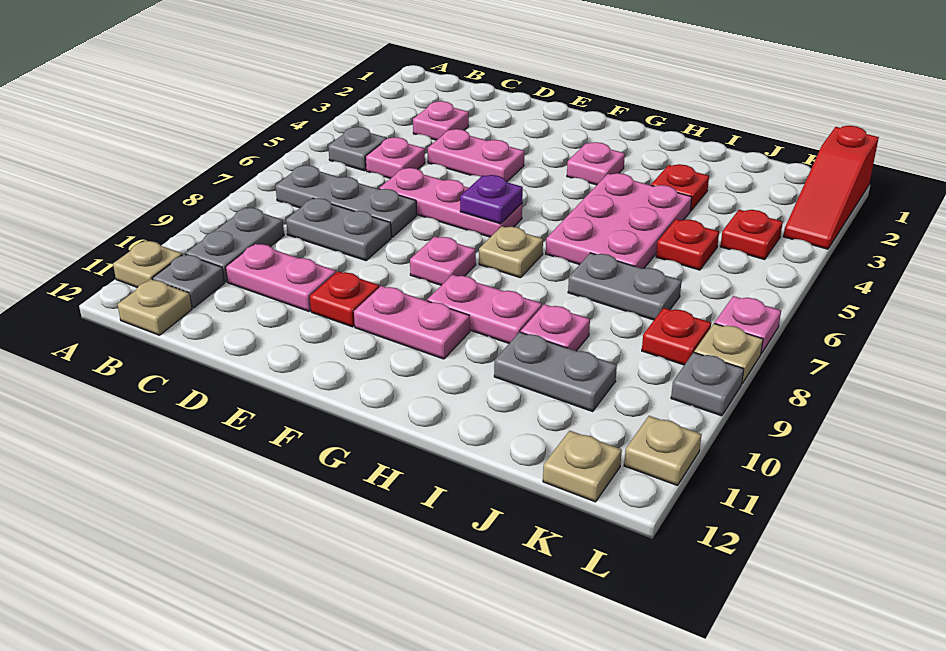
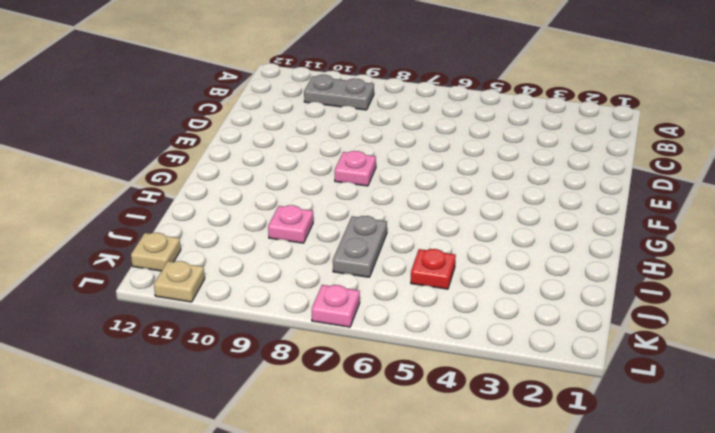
none -> tan 1x1 plate [113,241,182,288]
none -> grey 1x1 plate [328,127,387,171]
none -> grey 1x3 plate [275,165,417,237]
none -> grey 1x1 plate [153,254,224,308]

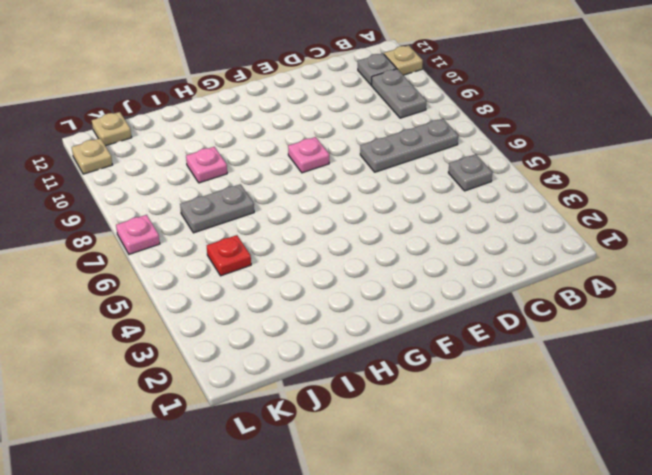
none -> tan 1x1 plate [117,279,192,335]
none -> pink 1x1 plate [413,101,469,140]
none -> pink 1x1 plate [366,137,425,179]
none -> grey 1x2 plate [286,198,391,261]

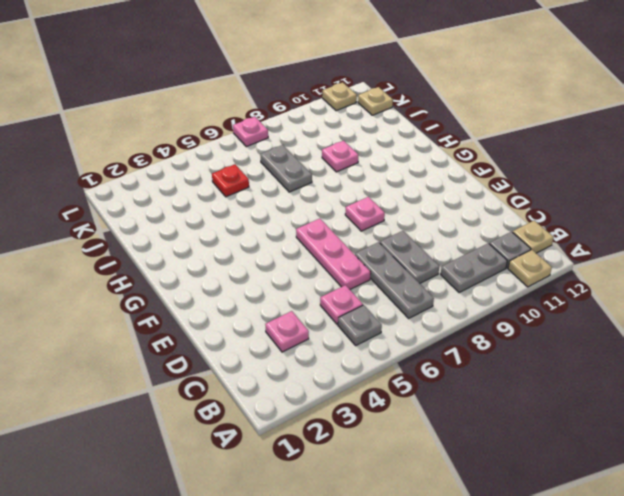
none -> pink 1x2 plate [226,244,336,311]
none -> pink 1x2 plate [428,129,524,182]
none -> red 1x1 plate [310,271,379,327]
none -> pink 1x2 plate [354,286,470,359]

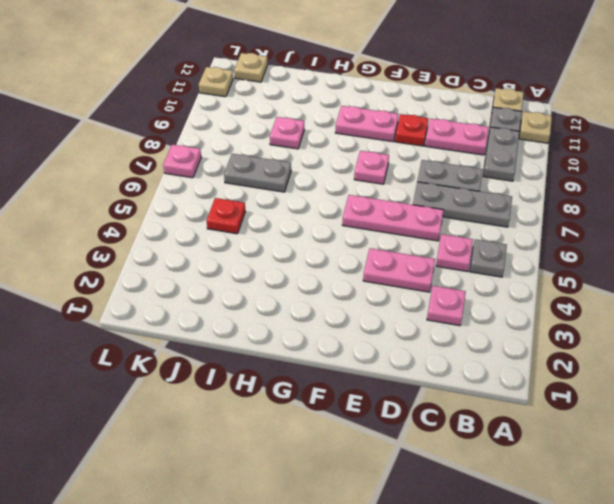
none -> pink 1x1 plate [567,142,625,185]
none -> tan 1x1 plate [479,226,543,278]
none -> pink 1x2 plate [427,275,542,343]
none -> pink 2x3 plate [546,173,692,269]

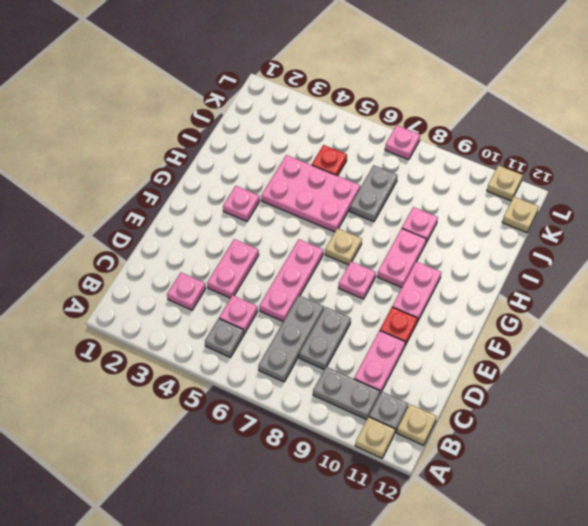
none -> red 1x1 plate [651,164,709,211]
none -> grey 1x2 plate [494,332,617,411]
none -> red 1x1 plate [720,210,783,260]
none -> red 1x1 plate [642,308,711,365]

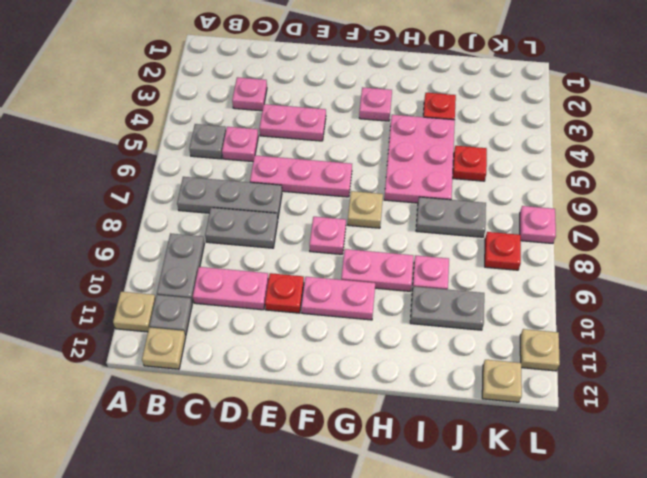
none -> red 1x1 plate [720,210,783,260]
none -> red 1x3 slope [783,126,879,249]
none -> tan 1x1 plate [694,323,763,384]
none -> grey 1x1 plate [671,352,744,416]

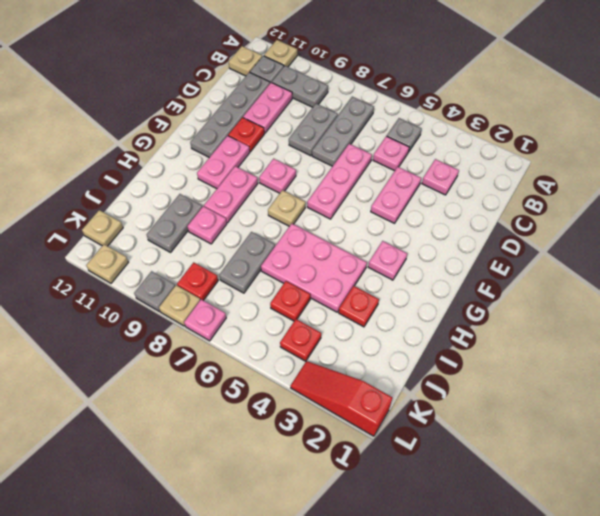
grey 1x4 plate [190,72,270,157] -> none
none -> purple 1x1 plate [460,175,523,224]

